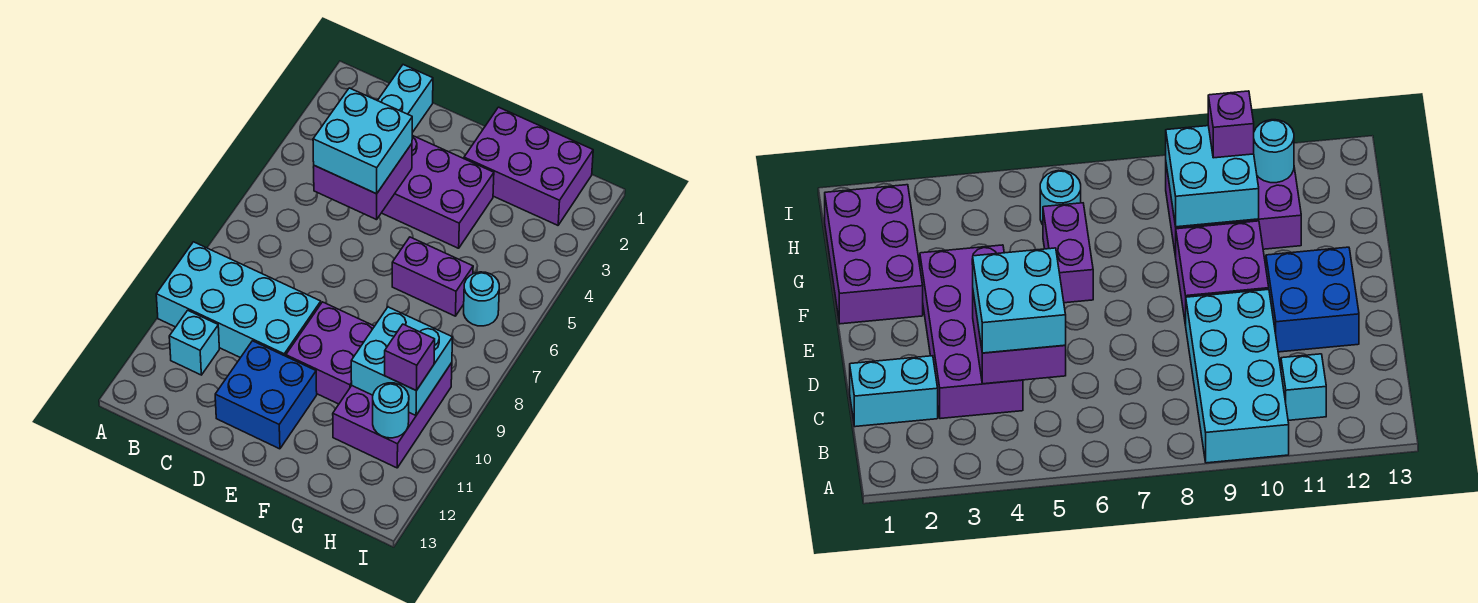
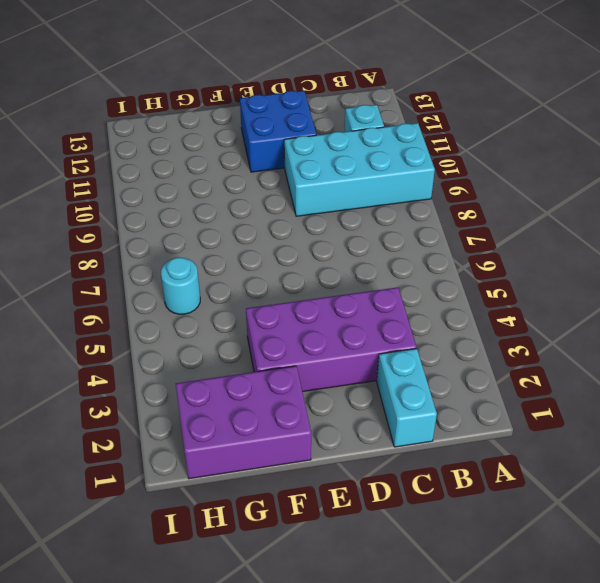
none -> purple 2x2 brick [286,302,374,404]
none -> purple 1x2 brick [392,237,473,316]
none -> purple 2x3 brick [333,363,452,468]

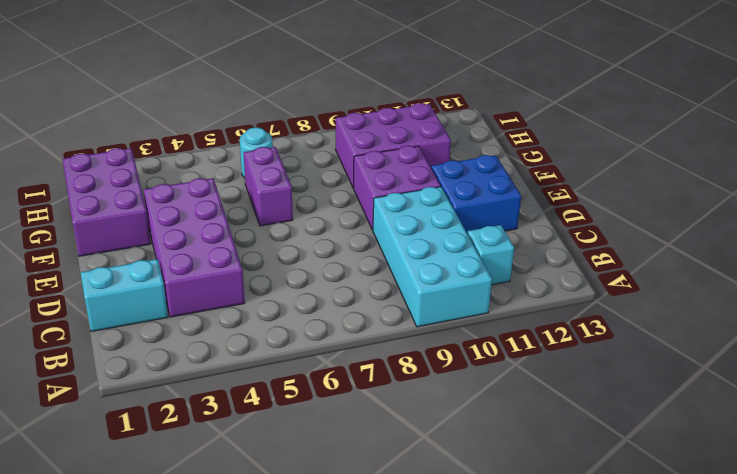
none -> purple 2x2 brick [314,144,412,220]
none -> cyan 2x2 brick [351,307,453,415]
none -> cyan 1x1 round brick [373,383,409,438]

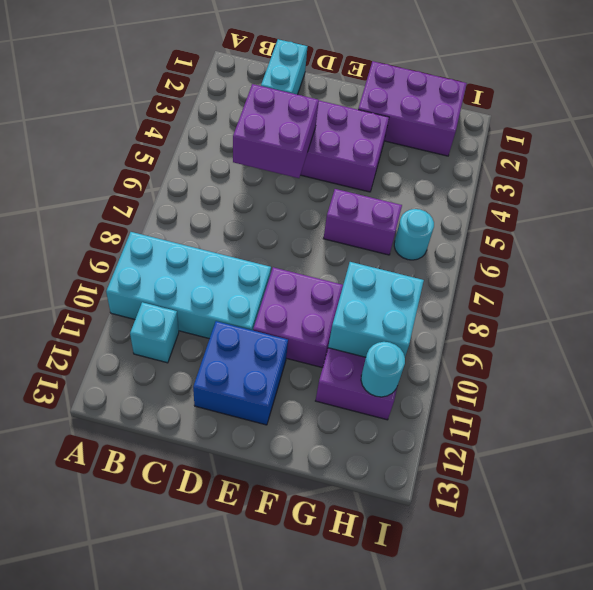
none -> cyan 2x2 brick [313,88,412,194]
none -> purple 1x1 brick [385,324,435,390]

